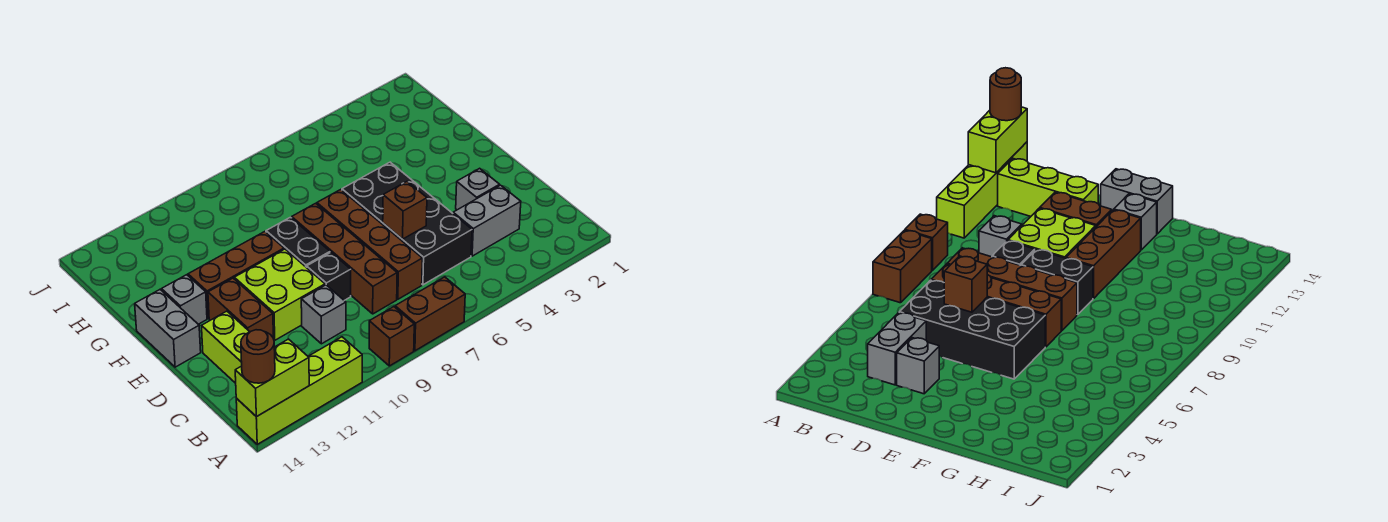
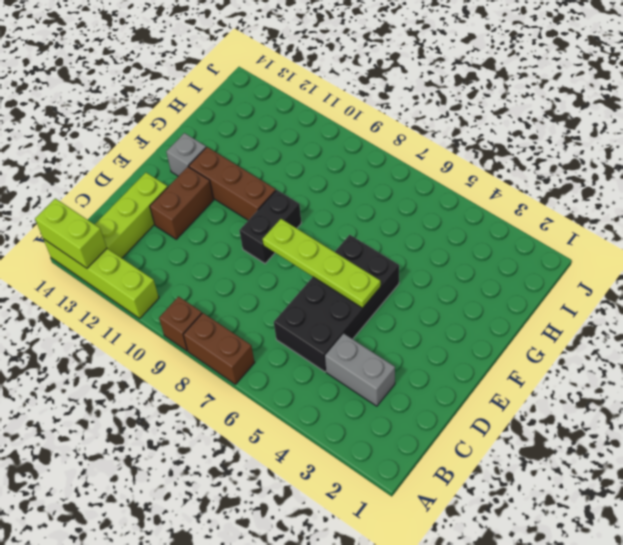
lime 1x4 plate [263,219,381,308] -> none
none -> brown 1x4 brick [317,190,422,299]
none -> brown 1x4 brick [292,203,397,314]
none -> grey 1x1 brick [301,285,346,344]

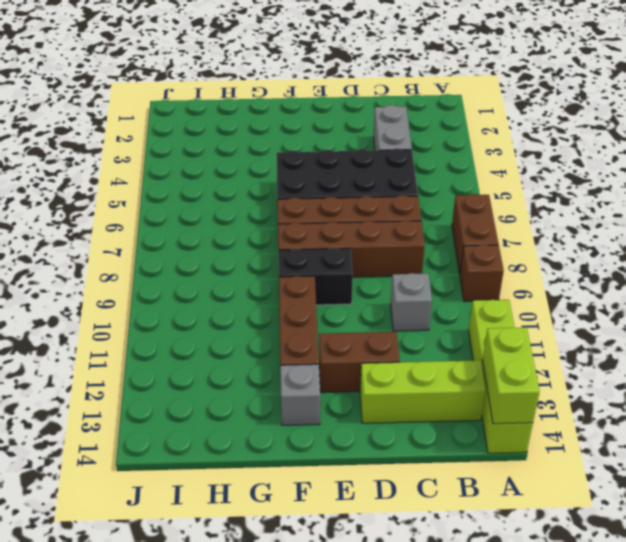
none -> grey 1x1 brick [456,168,500,210]
none -> black 1x1 brick [307,253,351,301]
none -> lime 2x2 brick [234,249,325,340]

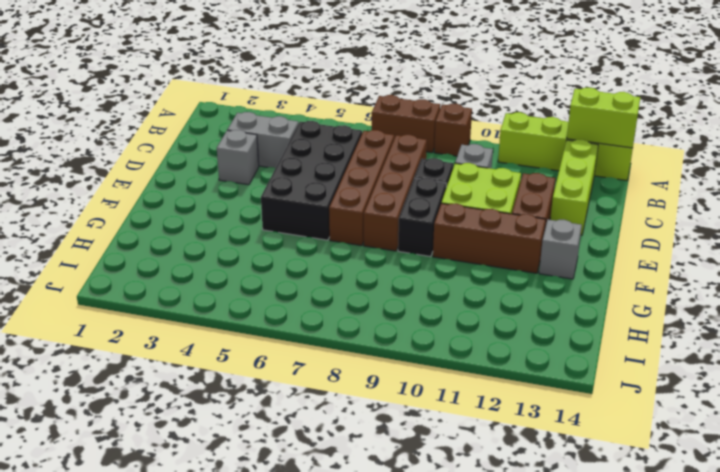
none -> grey 1x2 brick [135,290,201,367]
none -> brown 1x1 brick [383,182,427,239]
none -> brown 1x1 round brick [241,330,275,383]

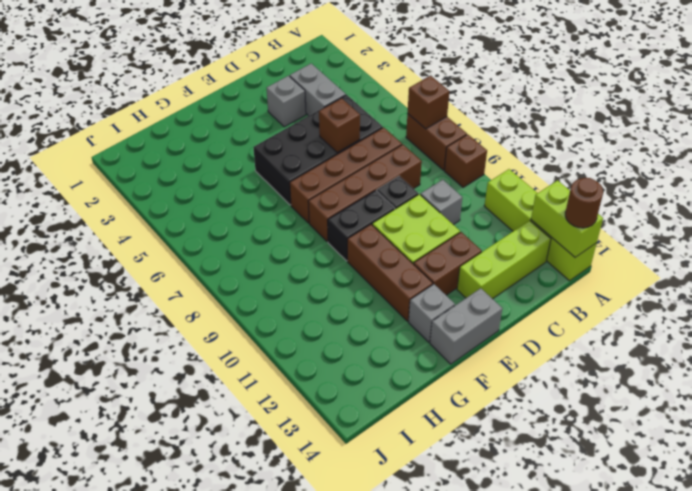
brown 1x1 brick [408,76,449,129] -> none

